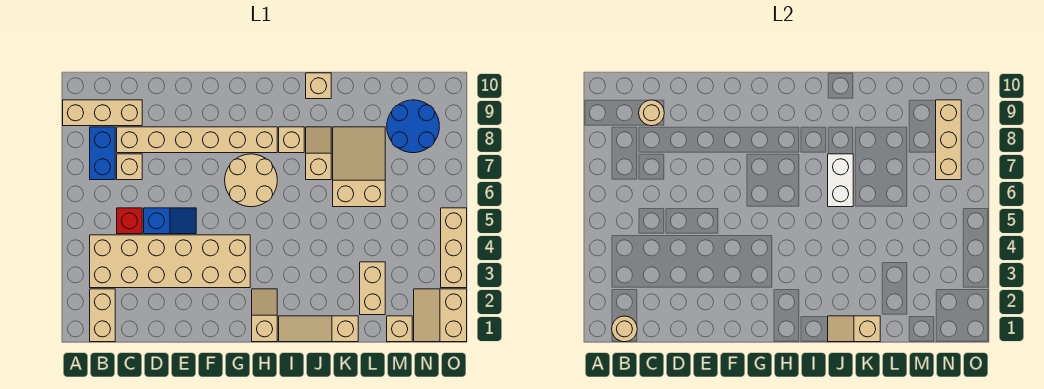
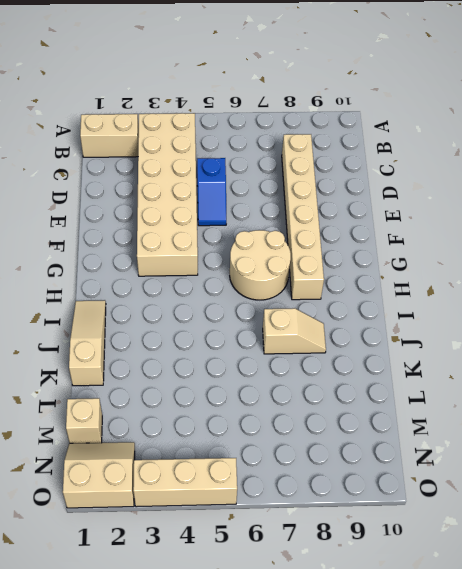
none -> tan 1x3 brick [63,100,142,126]
none -> blue 1x2 brick [90,127,115,180]
none -> red 1x1 brick [117,208,142,234]

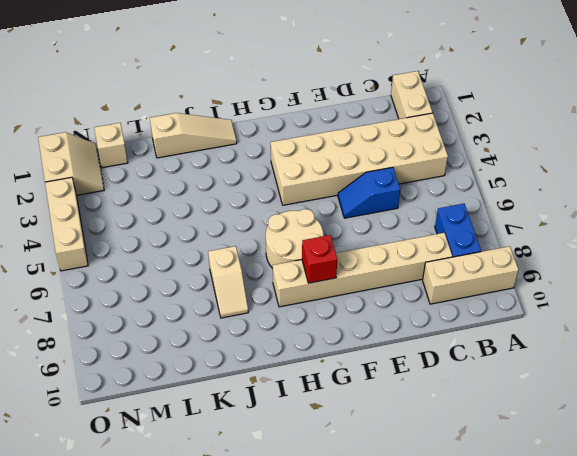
red 1x1 brick [302,235,337,283] -> red 1x1 brick moved to [117,208,142,234]
none -> tan 1x1 brick [117,154,142,180]
none -> tan 1x2 slope [252,289,277,342]
none -> tan 1x1 brick [279,127,304,153]

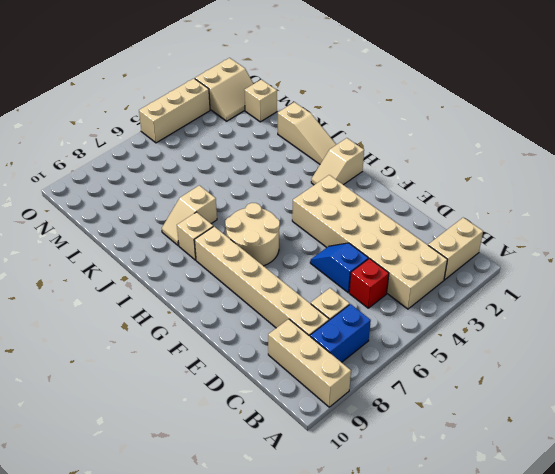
none -> tan 1x1 brick [306,73,331,99]
none -> tan 2x3 slope [333,127,385,207]
none -> tan 1x2 brick [360,262,385,315]

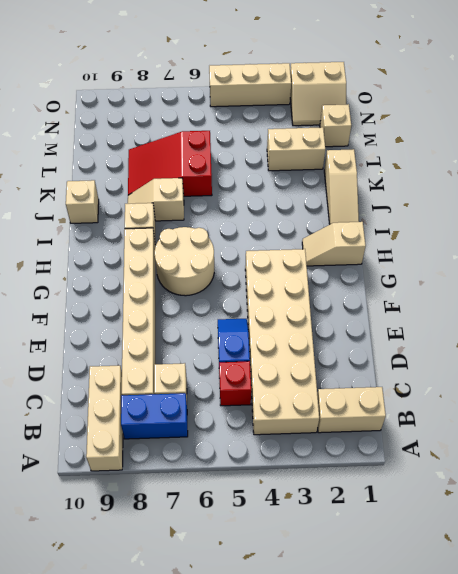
red 2x3 slope [128,131,212,196] -> tan 2x3 slope [333,127,385,207]
none -> blue 2x2 round brick [387,100,439,153]
none -> tan 1x1 round brick [612,316,637,342]
none -> tan 1x1 round brick [639,100,664,126]

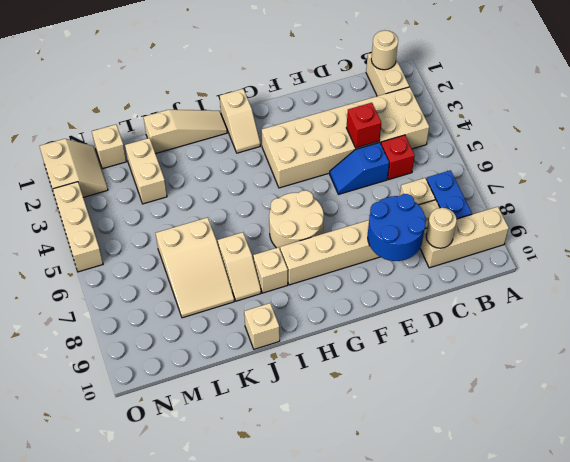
red 1x1 brick [346,103,381,148] -> none
blue 2x2 round brick [368,194,426,261] -> blue 2x2 round brick moved to [387,100,439,153]
none -> tan 1x2 slope [828,316,880,342]
none -> white 1x2 brick [828,154,853,207]
none -> tan 1x3 brick [936,100,961,180]

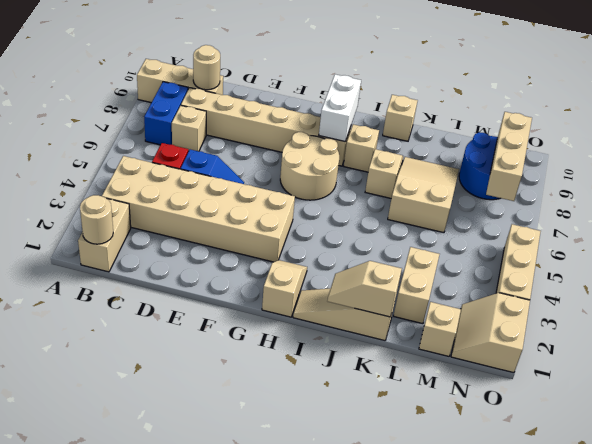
white 1x2 brick [319,74,361,141] -> white 1x2 brick moved to [828,154,853,207]

